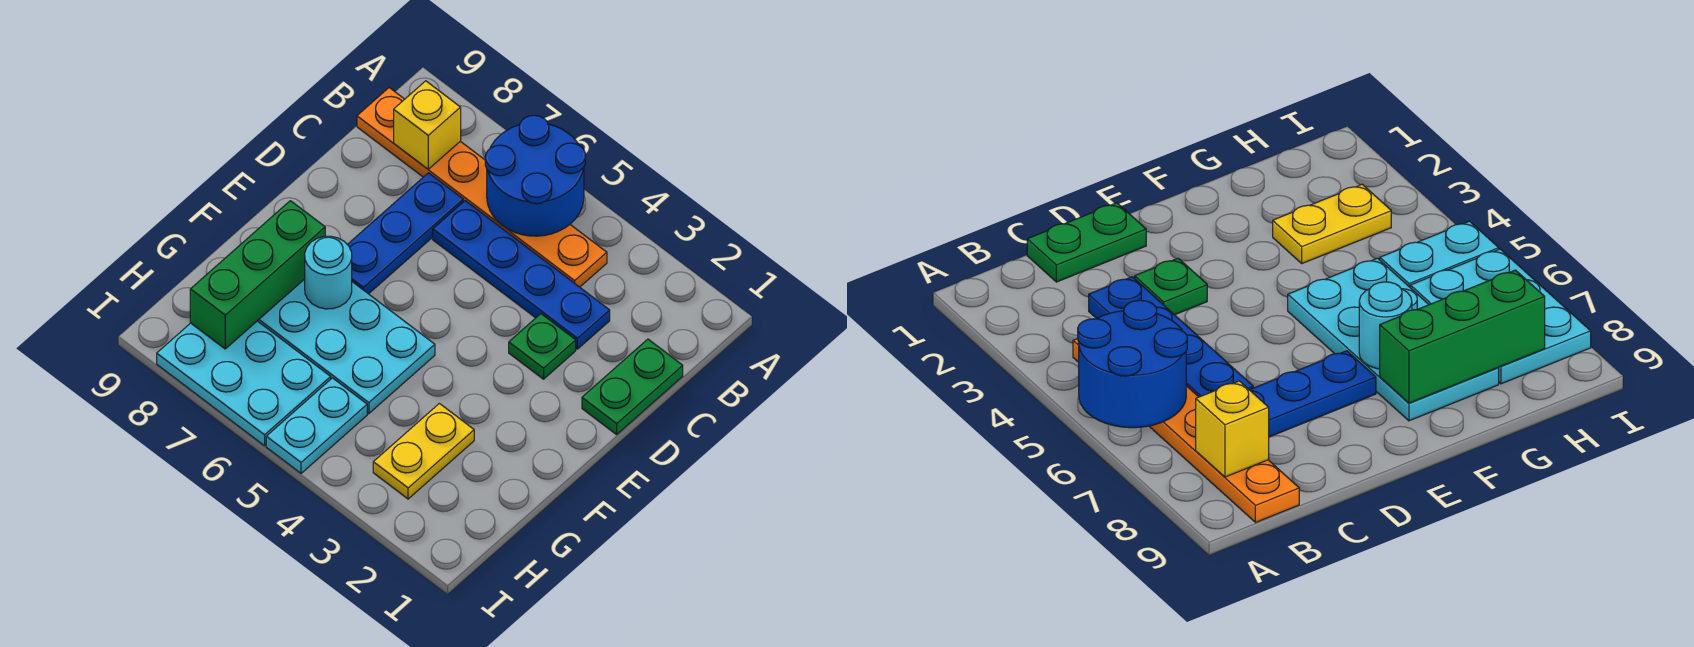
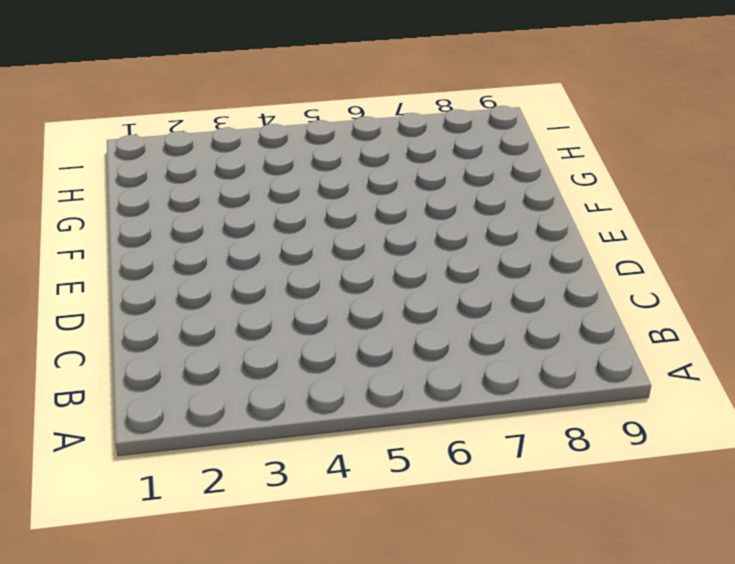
none -> orange 1x6 plate [357,88,607,287]
none -> green 1x2 plate [582,339,683,434]
none -> blue 1x4 plate [433,201,610,349]

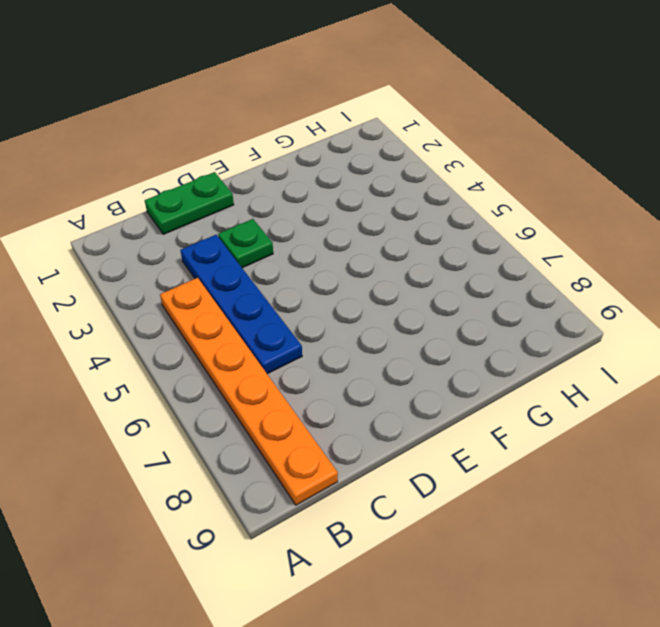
none -> blue 1x3 plate [347,173,463,294]
none -> cyan 2x4 plate [258,279,435,414]
none -> yellow 1x2 plate [373,403,474,499]

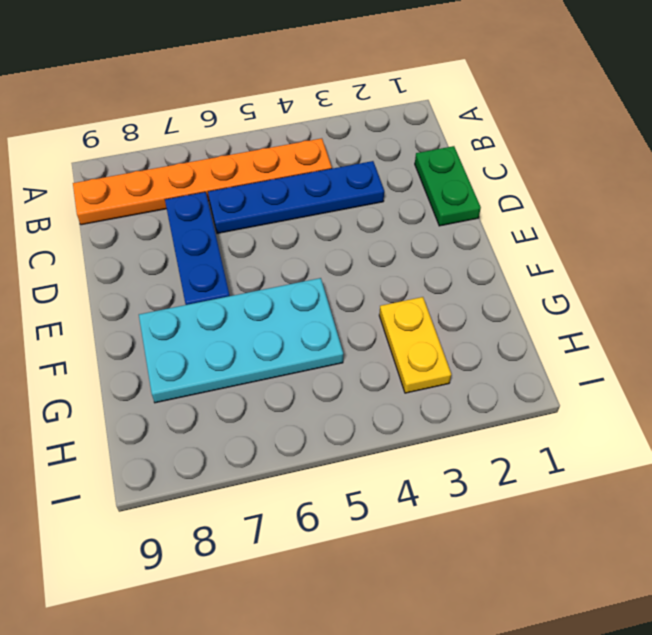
none -> green 1x1 plate [509,314,576,379]
none -> cyan 1x2 plate [266,378,367,473]
none -> cyan 2x3 plate [157,321,331,446]

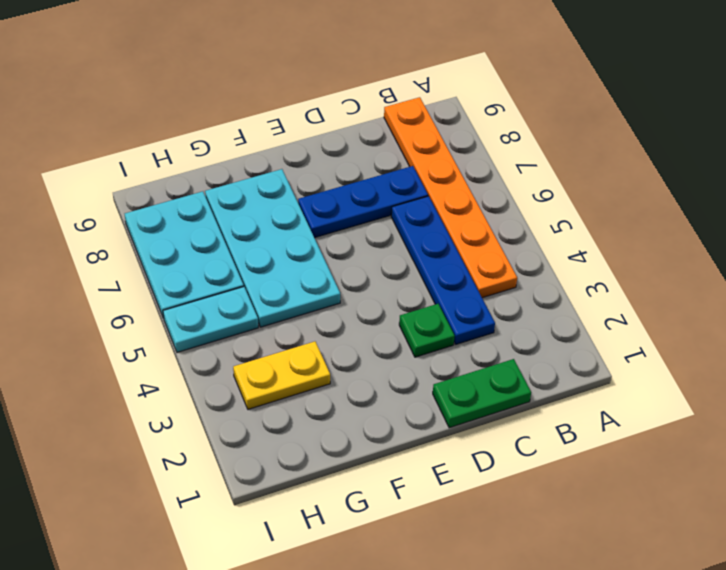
none -> blue 2x2 round brick [485,115,585,236]
none -> yellow 1x1 brick [394,81,461,169]
none -> cyan 1x1 round brick [305,236,352,309]

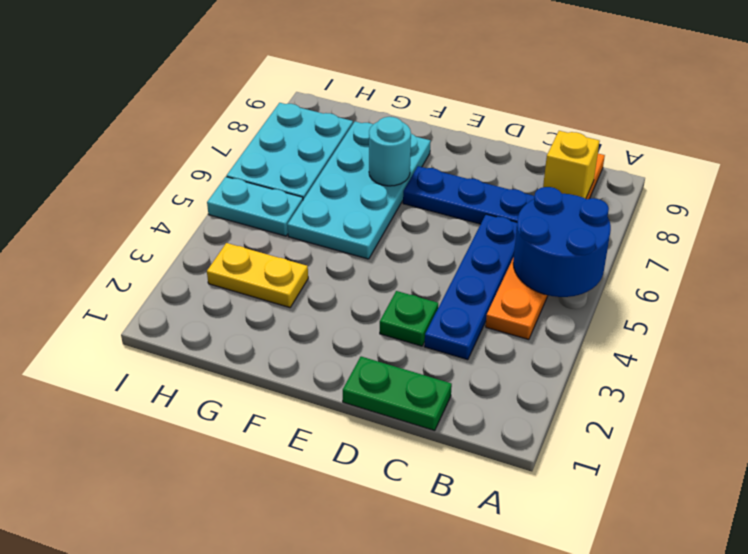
none -> green 1x3 brick [190,201,325,349]

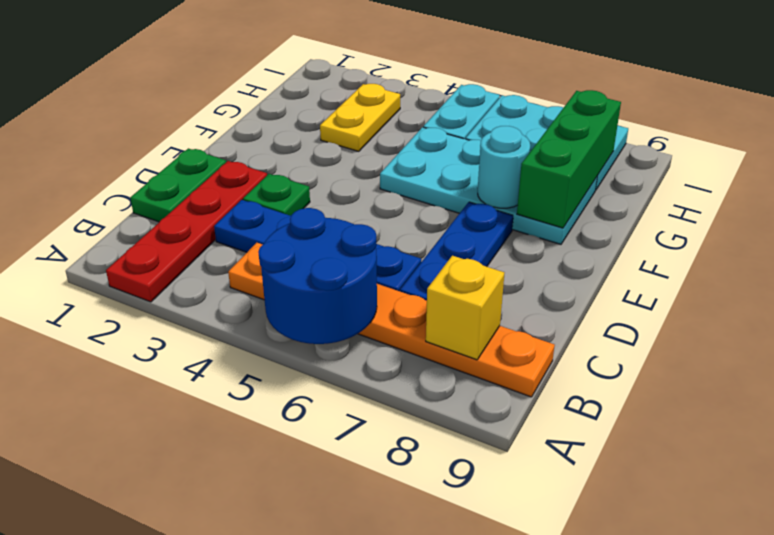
red 1x4 plate [106,161,267,302] -> none

